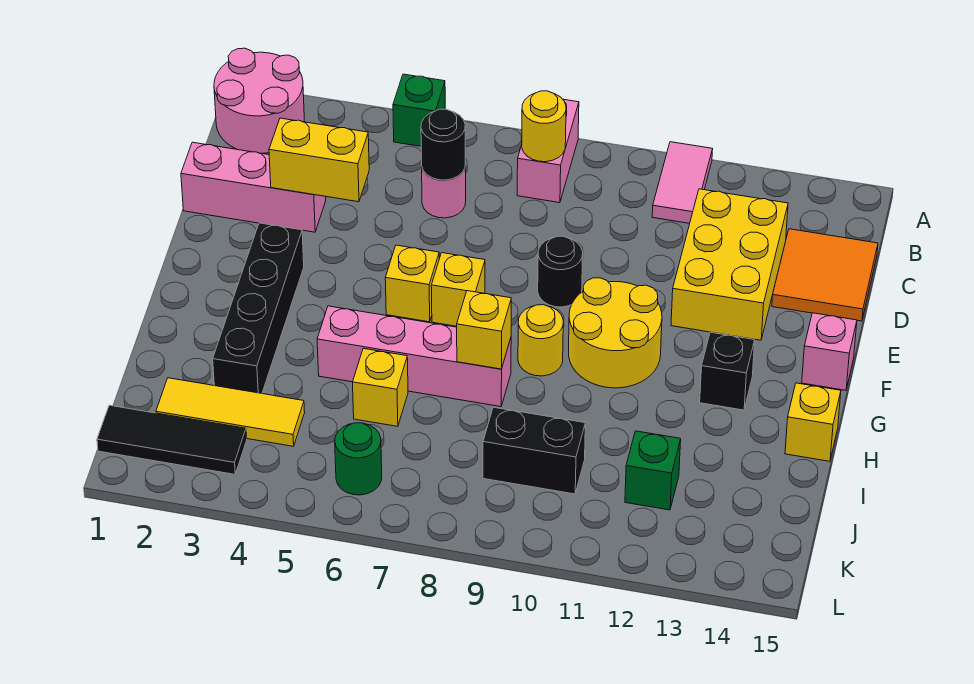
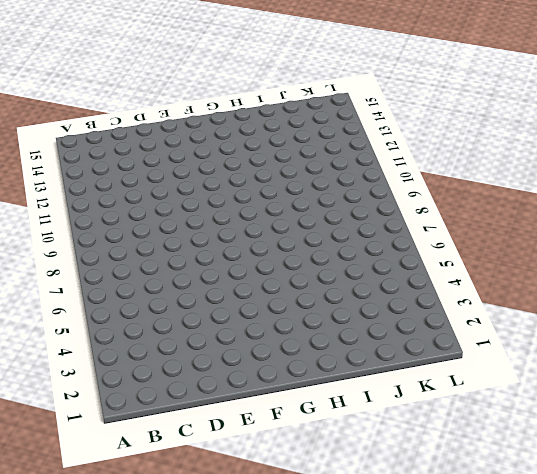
none -> pink 2x2 round brick [214,48,304,153]
none -> green 1x1 brick [393,74,445,146]
none -> pink 1x2 brick [517,99,579,203]

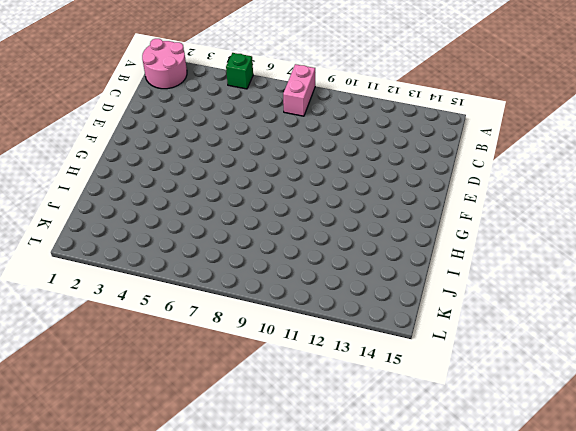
none -> pink 1x2 tile [652,142,713,223]
none -> pink 1x1 round brick [422,169,466,218]
none -> yellow 2x3 brick [671,189,788,340]

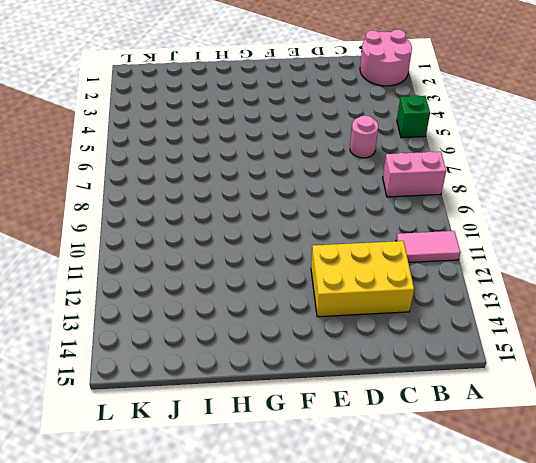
none -> orange 2x2 tile [772,229,878,321]
none -> pink 1x3 brick [181,142,326,232]
none -> black 1x1 round brick [538,236,583,307]

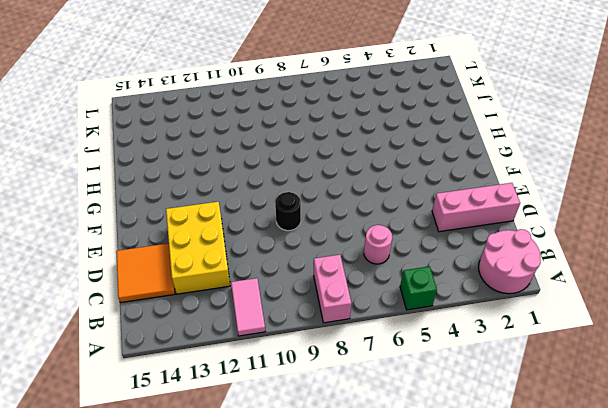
none -> black 1x4 brick [213,223,304,393]
none -> yellow 1x1 brick [385,245,439,322]
none -> yellow 1x1 brick [431,253,485,326]

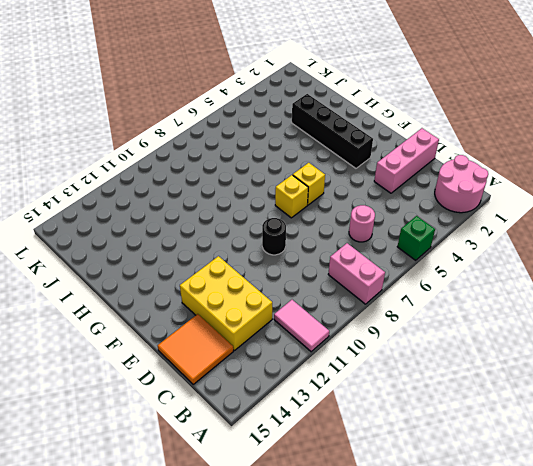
none -> yellow 2x2 round brick [569,278,662,388]
none -> pink 1x1 brick [802,313,857,390]
none -> yellow 1x1 round brick [518,305,563,376]

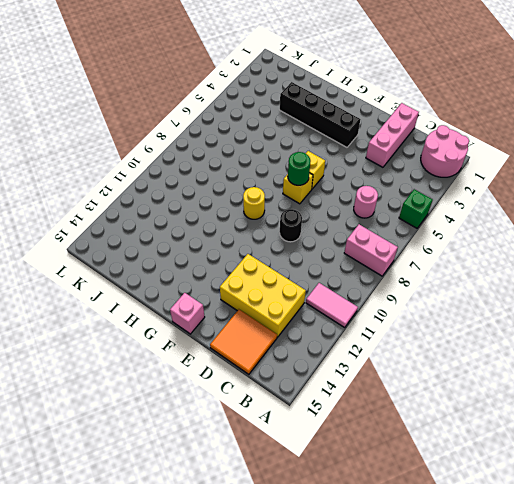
green 1x1 round brick [288,152,311,185] -> green 1x1 round brick moved to [335,423,382,495]
none -> yellow 2x2 round brick [569,278,662,388]
none -> black 1x1 brick [700,332,755,410]
none -> pink 1x4 brick [317,306,511,407]

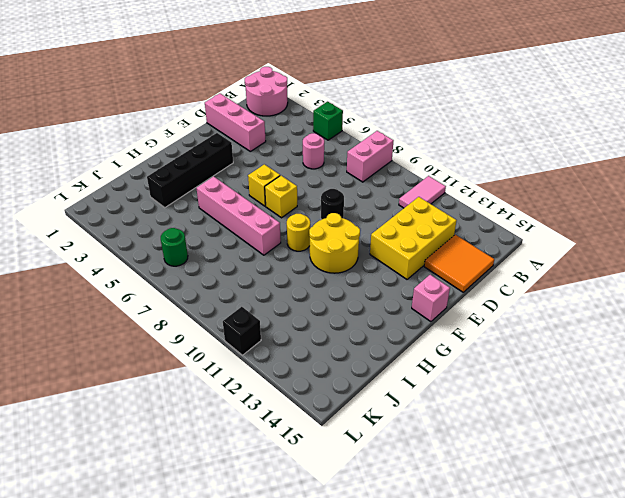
black 1x1 brick [223,307,261,355] -> black 1x1 brick moved to [700,332,755,410]
none -> yellow 1x1 brick [785,383,841,461]
none -> yellow 1x1 brick [353,348,408,426]
none -> yellow 1x3 tile [156,378,305,446]

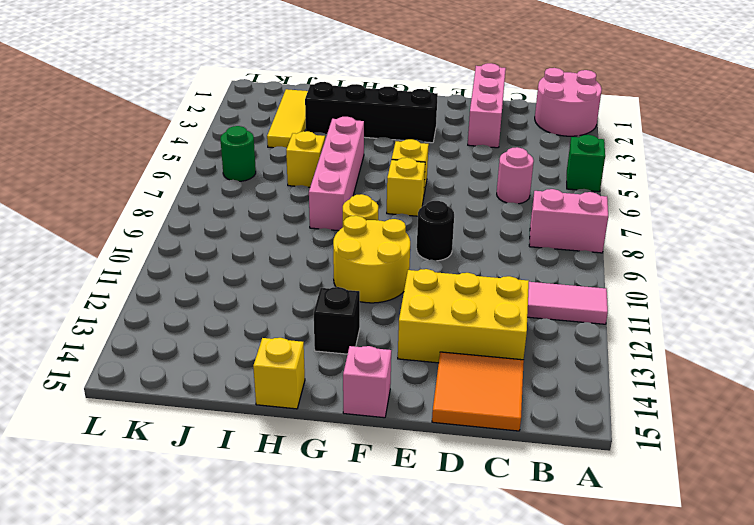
none -> black 1x2 brick [483,407,585,494]
none -> green 1x1 brick [625,431,681,510]
none -> black 1x3 tile [97,405,247,474]

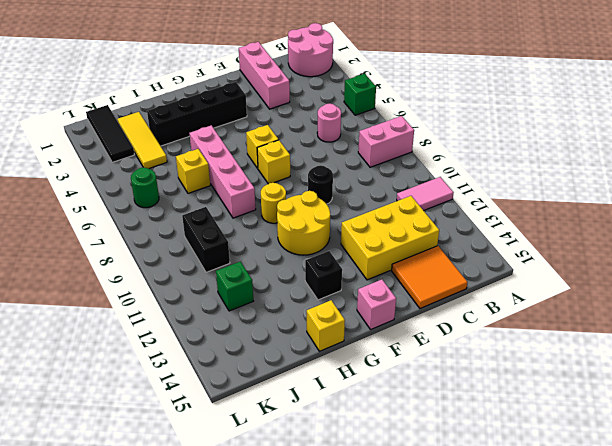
none -> yellow 1x1 round brick [522,91,566,162]
none -> black 1x1 round brick [421,109,465,180]
none -> yellow 1x2 brick [269,118,369,202]

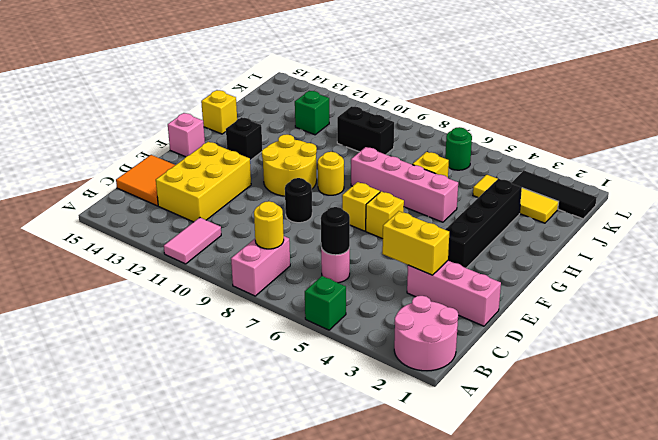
none -> yellow 1x1 brick [457,291,511,369]

